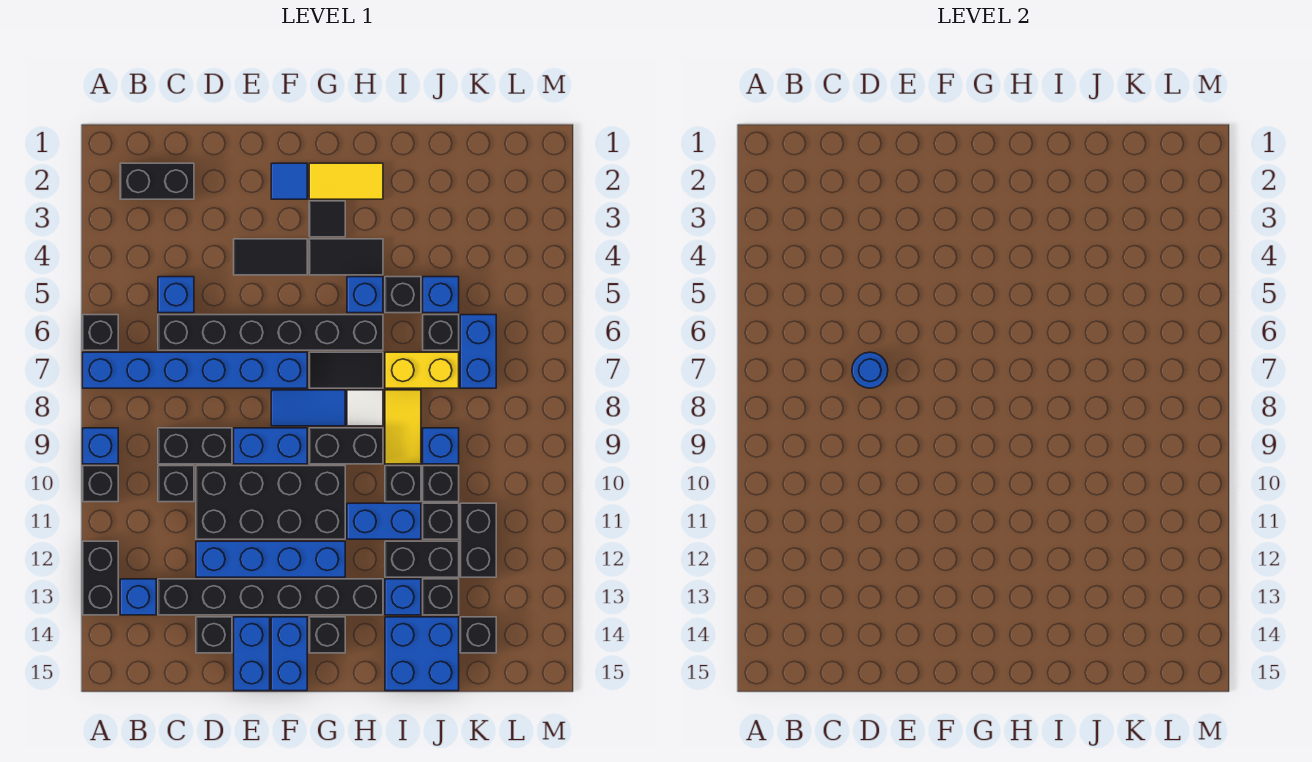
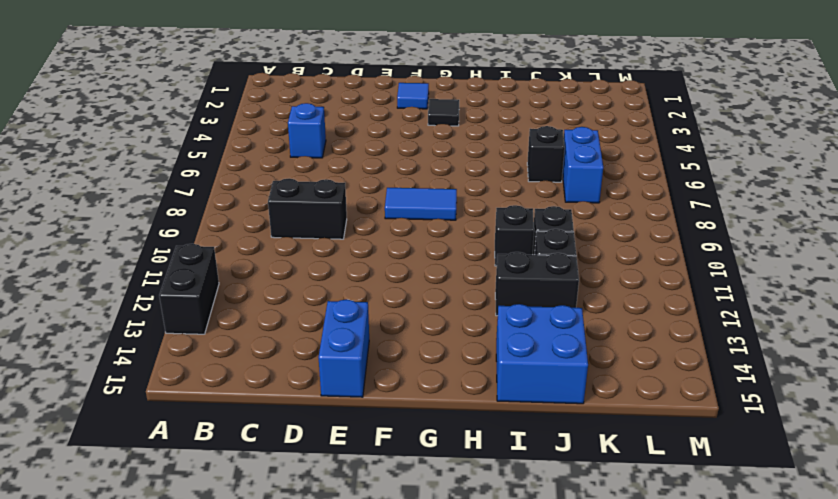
none -> black 1x1 brick [83,315,118,350]
none -> blue 1x6 brick [83,352,307,388]
none -> blue 1x1 brick [83,428,118,464]
none -> black 1x1 brick [83,466,118,502]

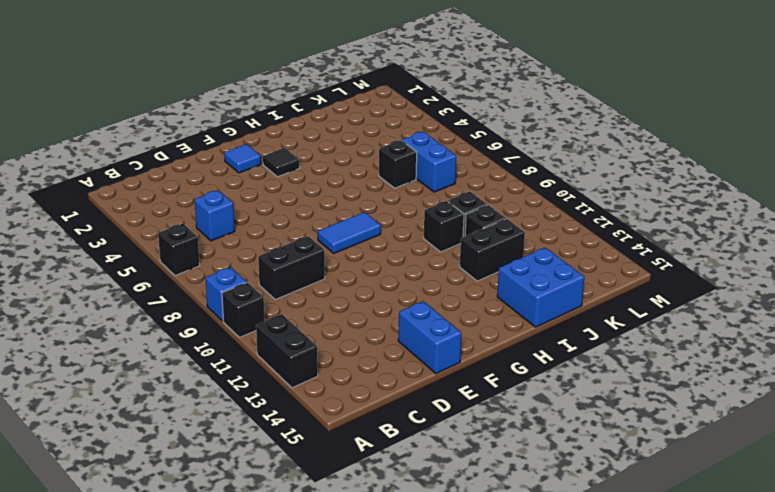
none -> blue 1x6 brick [83,352,307,388]
none -> black 1x2 brick [120,163,194,199]
none -> blue 1x1 brick [120,579,156,615]
none -> black 1x6 brick [158,315,383,350]

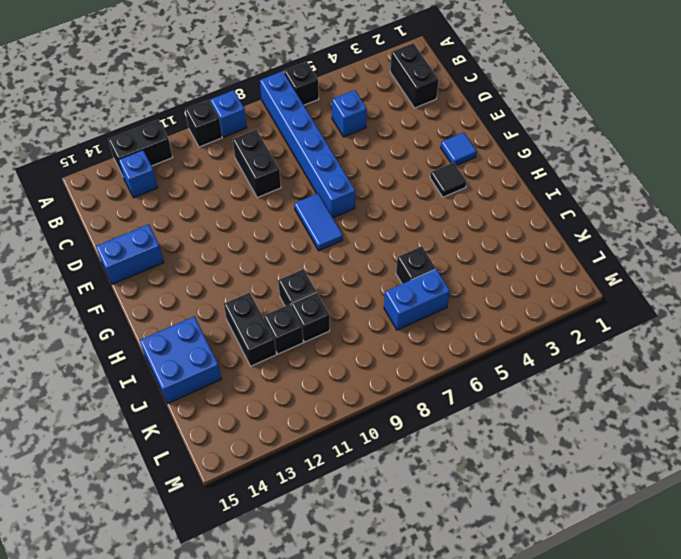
none -> black 1x6 brick [158,315,383,350]
none -> black 1x1 brick [158,466,194,502]
none -> black 1x6 brick [158,579,383,615]
none -> black 2x4 brick [196,466,345,539]

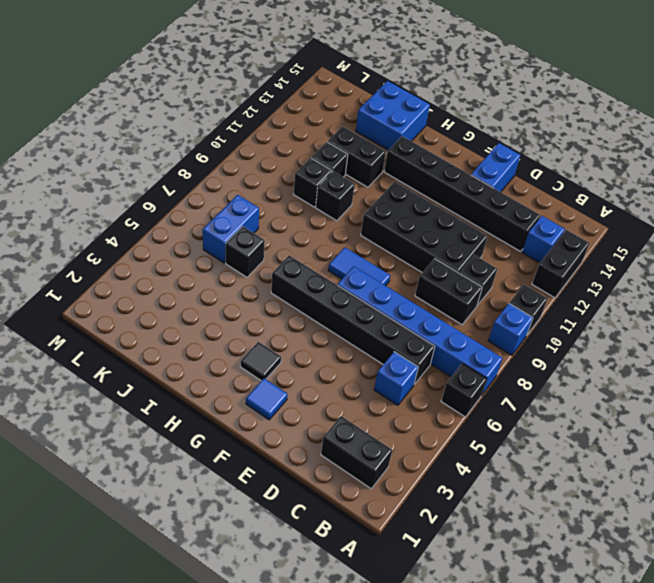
none -> blue 1x4 brick [196,541,345,577]
none -> black 1x1 brick [196,617,232,653]
none -> black 1x2 tile [234,239,307,275]
none -> blue 1x2 brick [234,428,307,464]

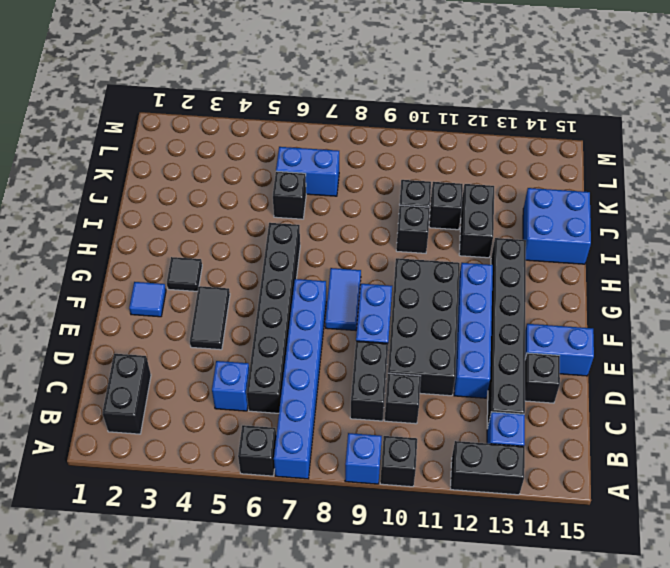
none -> blue 1x2 brick [271,617,307,691]
none -> yellow 1x2 tile [309,163,383,199]
none -> black 1x2 tile [309,239,383,275]
none -> black 1x2 tile [309,352,383,388]

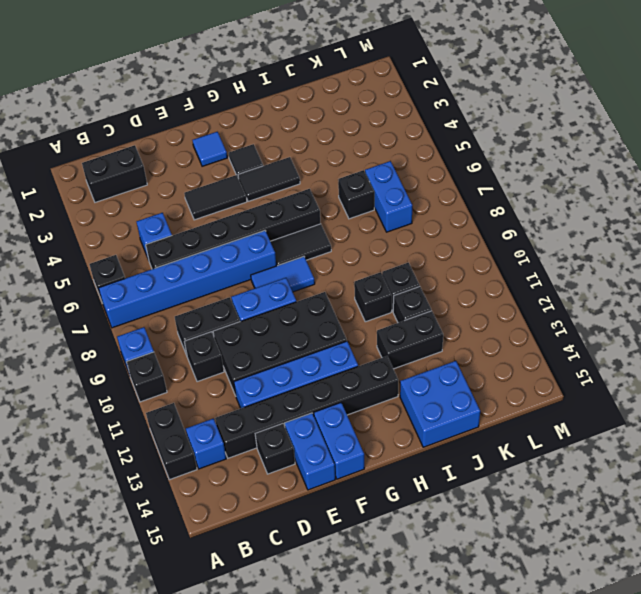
none -> yellow 1x2 tile [309,163,383,199]
none -> black 1x2 brick [309,428,383,464]
none -> black 1x1 brick [309,617,345,653]
none -> blue 1x1 brick [347,277,383,313]

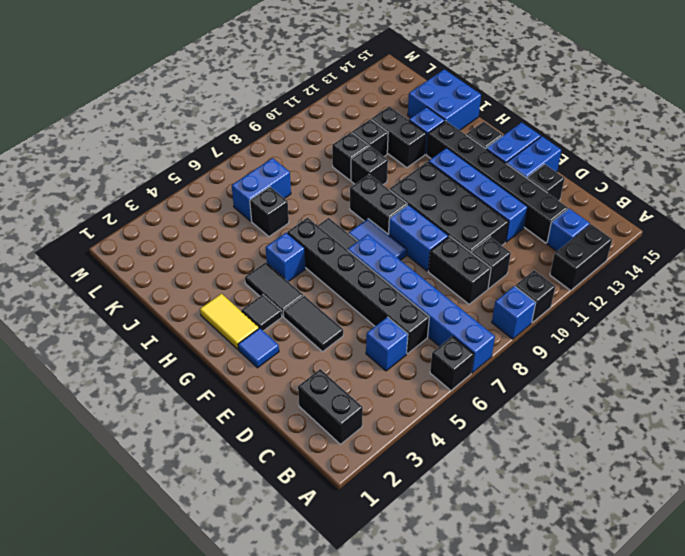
none -> white 1x1 tile [347,390,383,426]
none -> blue 1x2 brick [347,503,421,539]
none -> black 1x1 brick [385,277,421,313]
none -> yellow 1x2 brick [385,352,459,388]

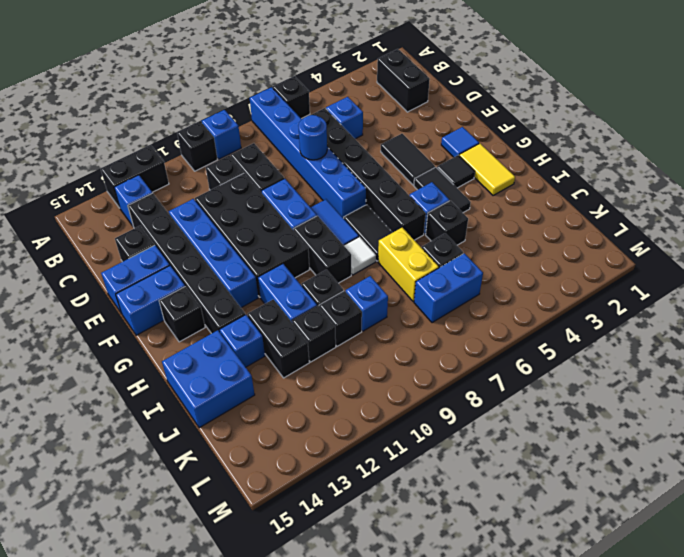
none -> yellow 1x2 tile [385,390,421,464]
none -> blue 1x1 brick [423,277,459,313]
none -> black 1x1 brick [423,579,459,615]
none -> black 1x2 brick [460,503,496,577]

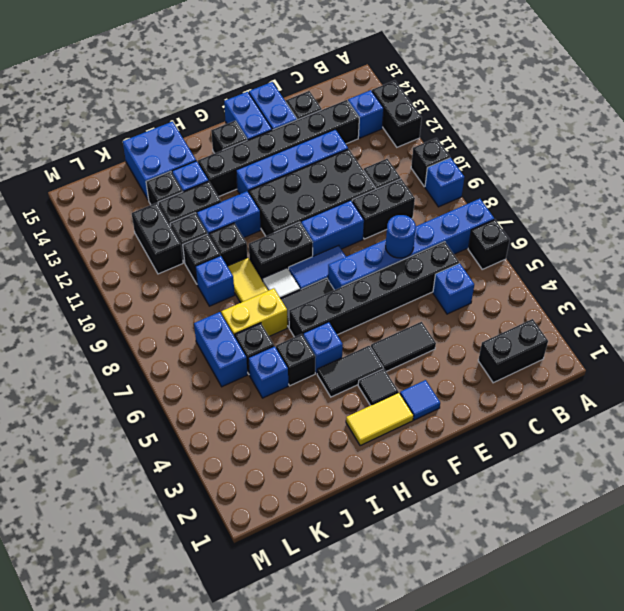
none -> black 1x1 brick [460,617,496,653]

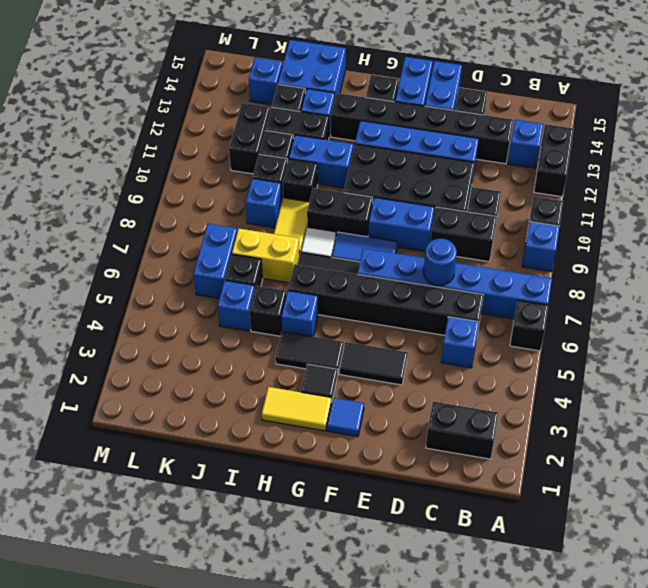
blue 1x1 brick [249,58,282,105] -> black 1x1 brick [460,617,496,653]

